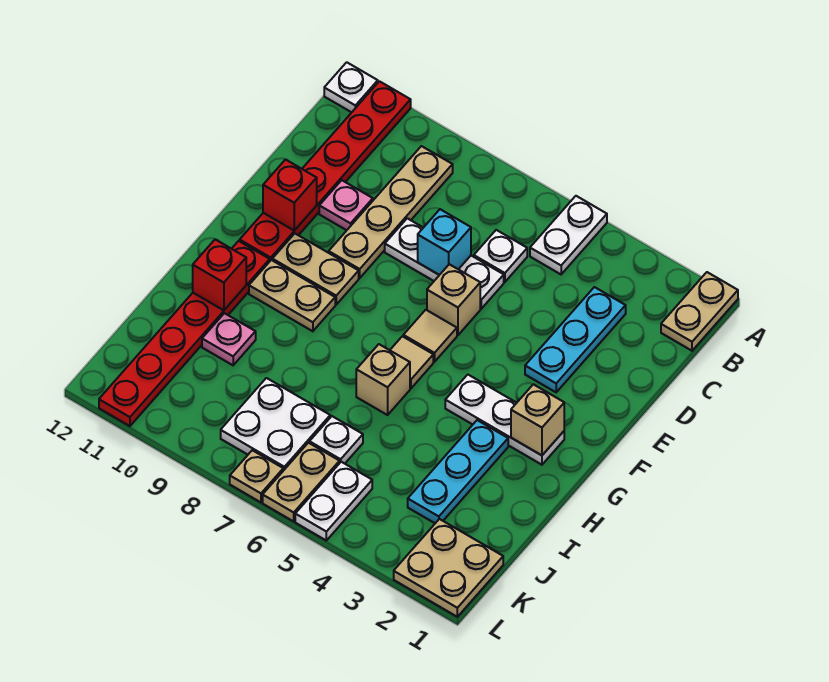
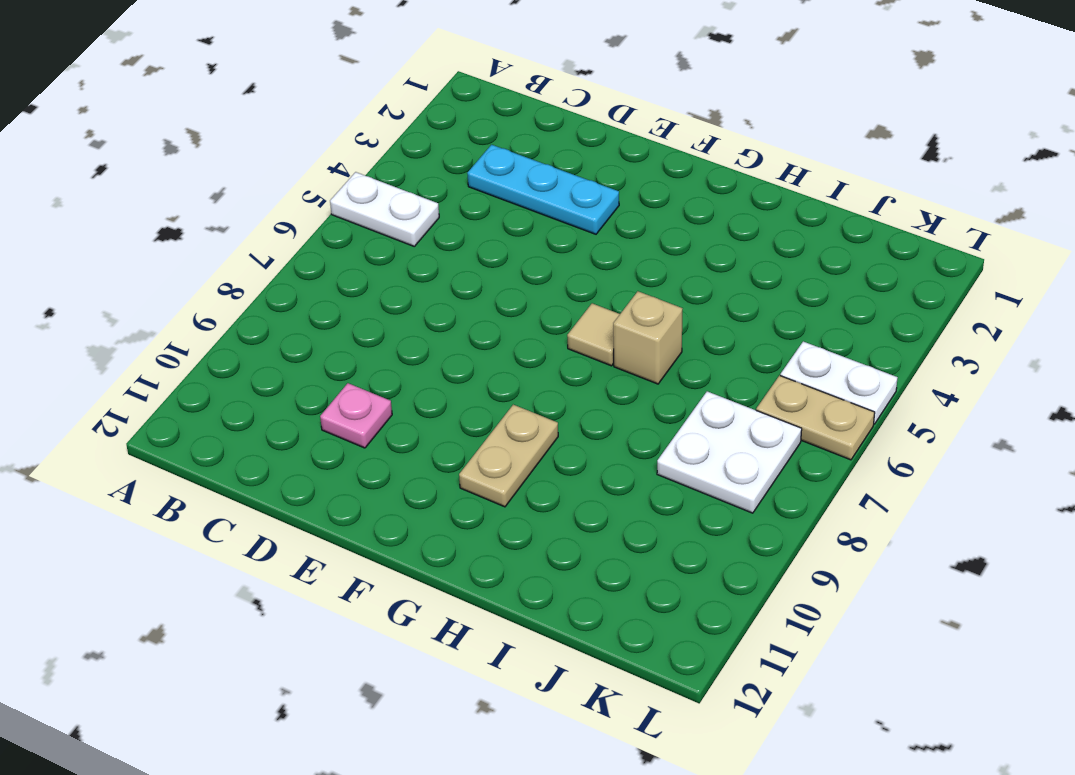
none -> tan 1x2 plate [661,272,738,351]
none -> red 1x6 plate [240,81,411,261]
none -> white 1x1 plate [324,62,378,112]

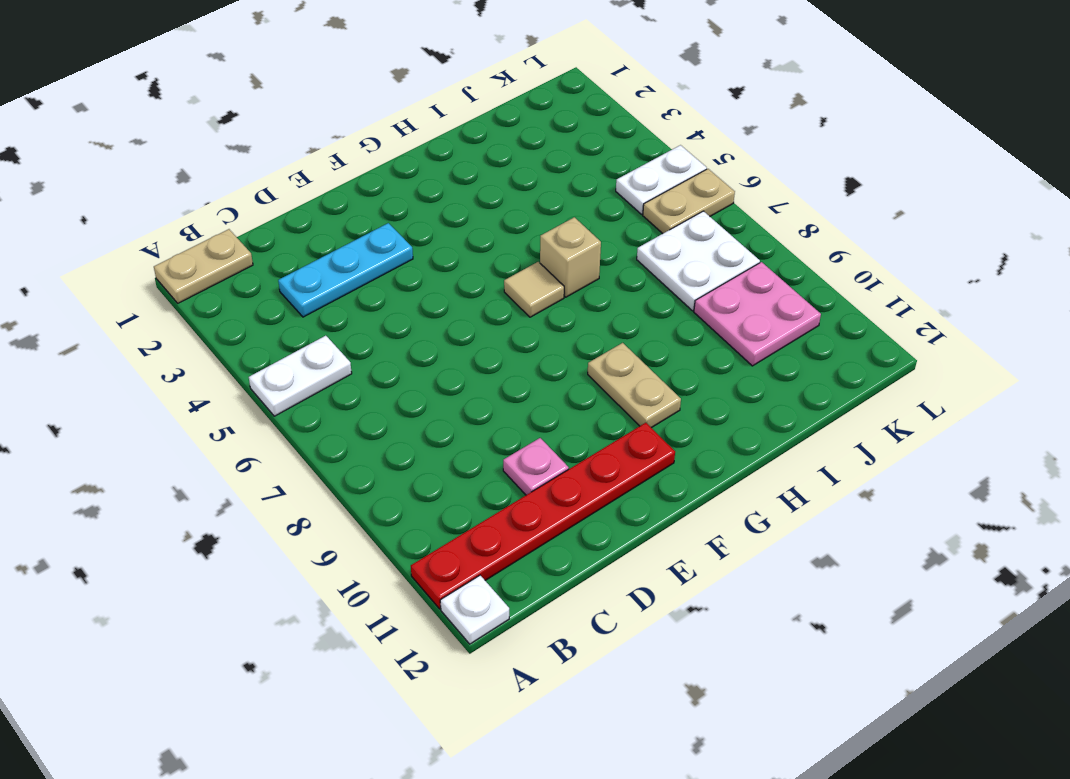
pink 2x2 plate [694,262,821,366] -> none
none -> tan 1x4 plate [329,146,453,278]
none -> white 1x1 plate [474,230,527,282]
none -> white 1x3 plate [385,218,504,309]

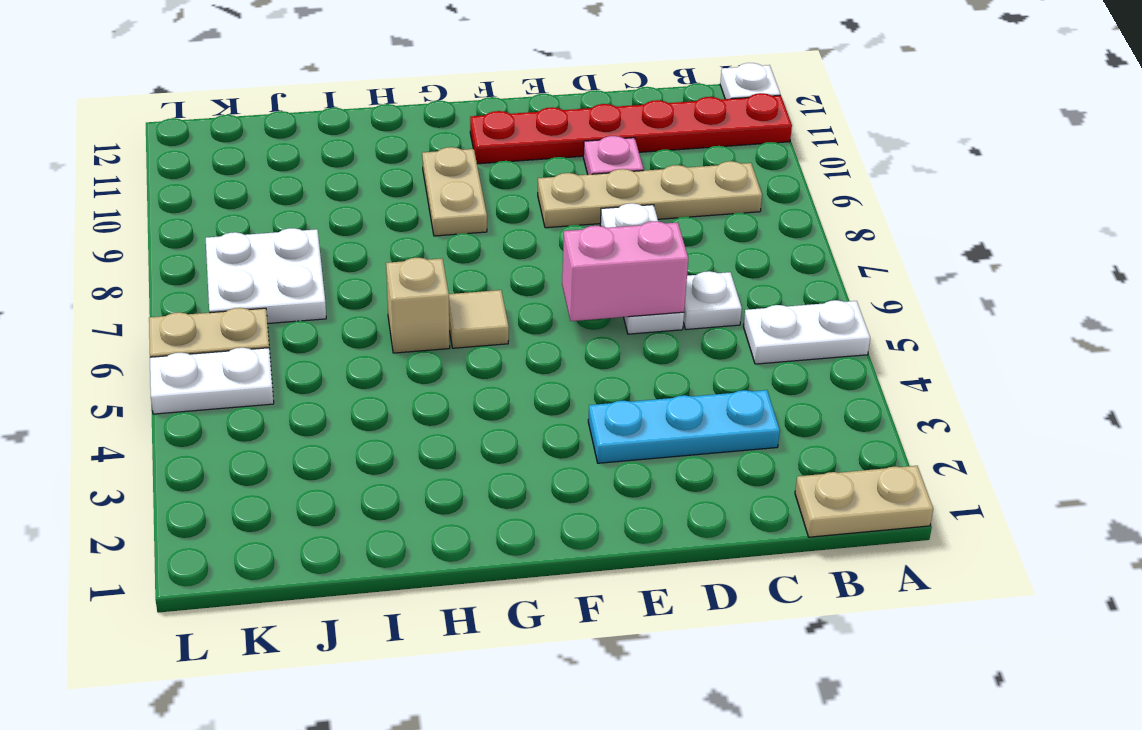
pink 1x2 brick [562,221,688,321] -> none
none -> tan 1x1 brick [427,264,480,335]
none -> tan 1x1 tile [403,310,457,362]
none -> tan 1x2 plate [272,234,359,304]

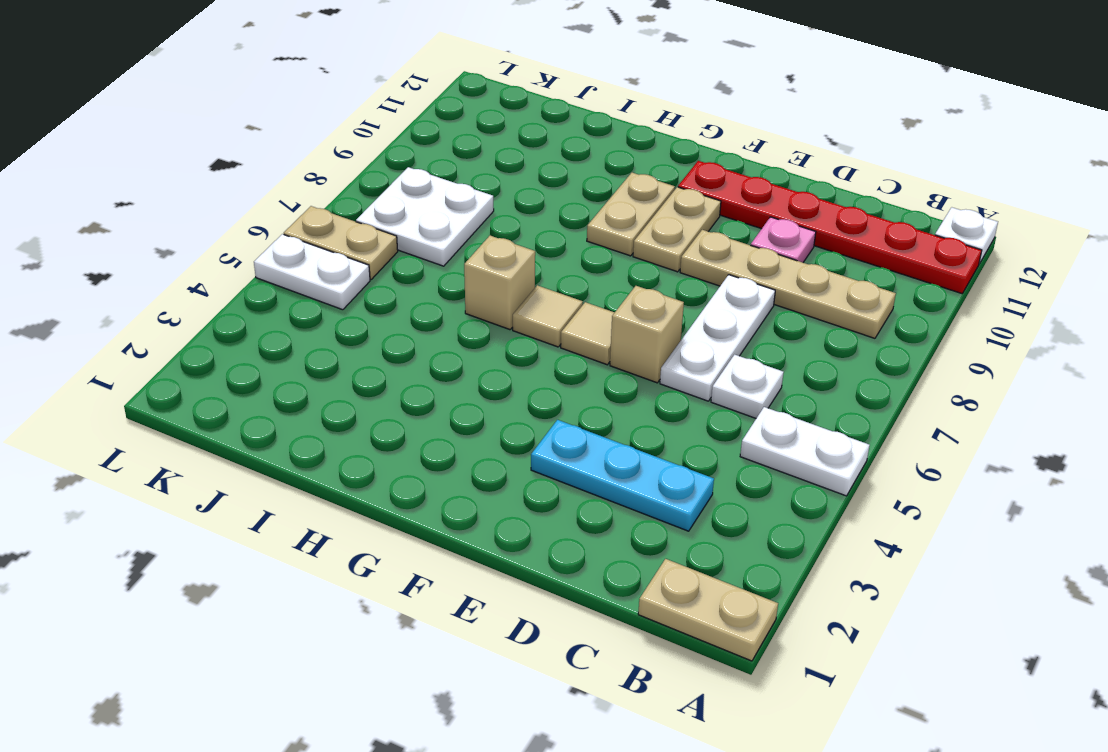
none -> white 1x3 plate [445,375,564,465]
none -> red 1x6 plate [99,241,270,426]
none -> cyan 1x3 plate [408,420,508,523]

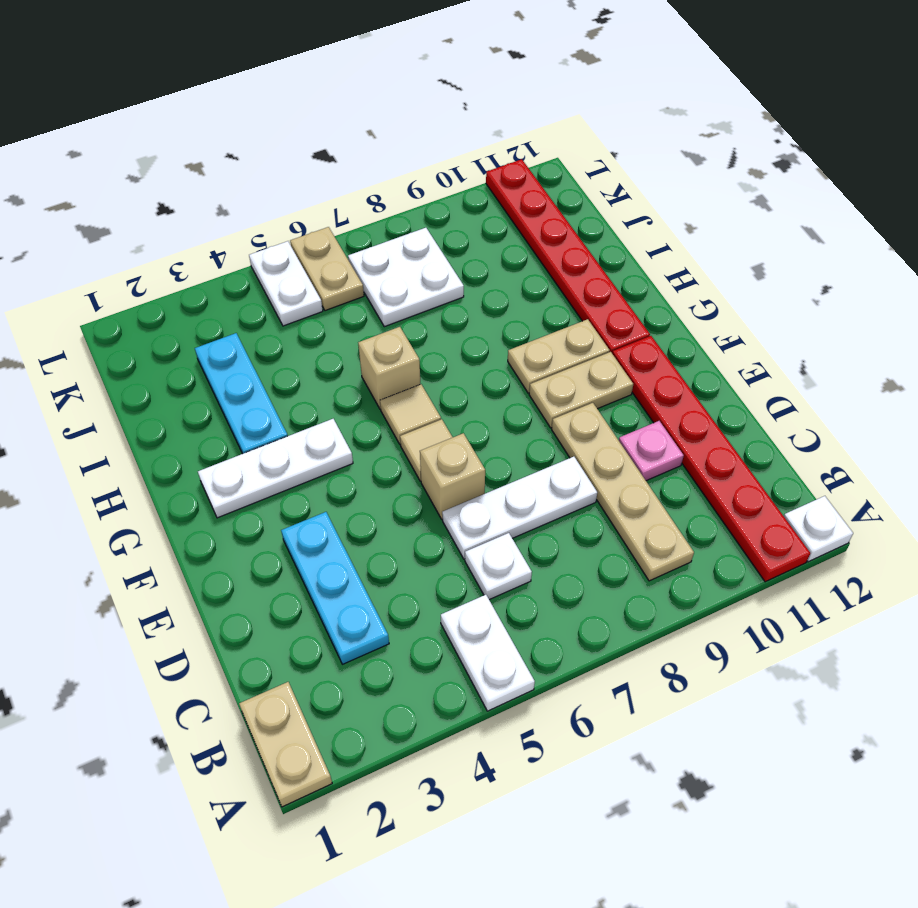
none -> pink 1x1 plate [202,313,256,365]
none -> white 1x1 plate [310,416,363,464]
none -> tan 2x2 plate [394,519,503,617]

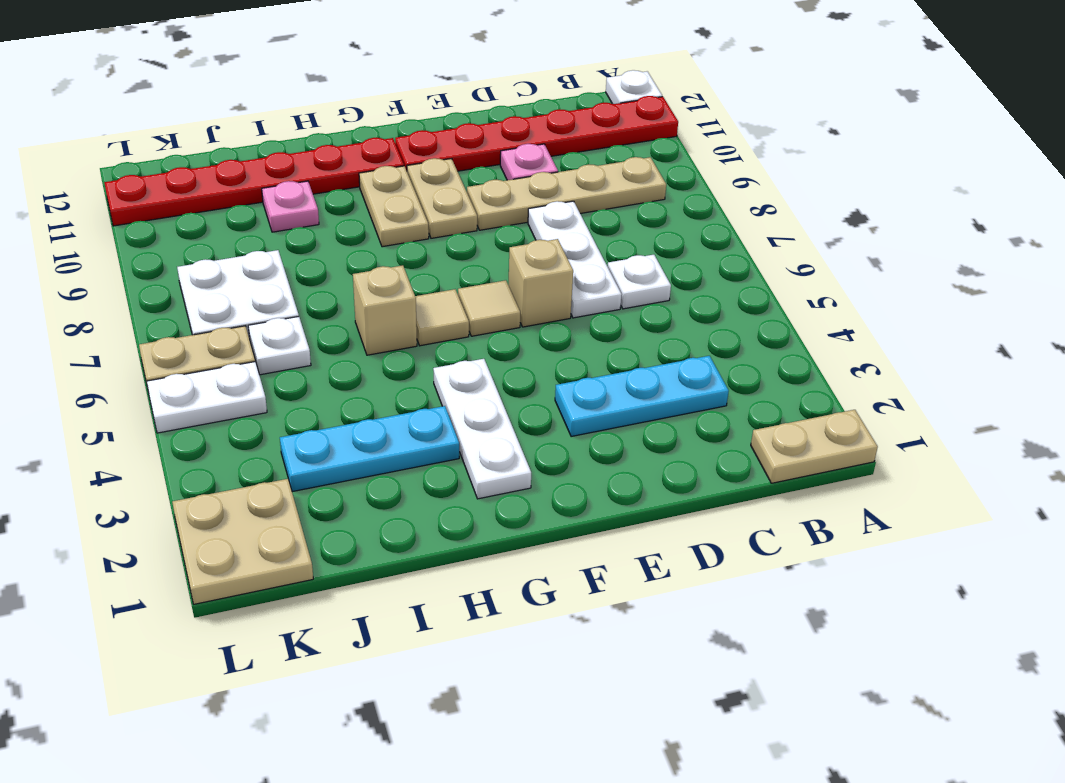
none -> white 1x2 plate [530,196,607,274]
none -> tan 1x1 plate [230,450,283,502]
none -> cyan 1x1 brick [418,209,471,275]

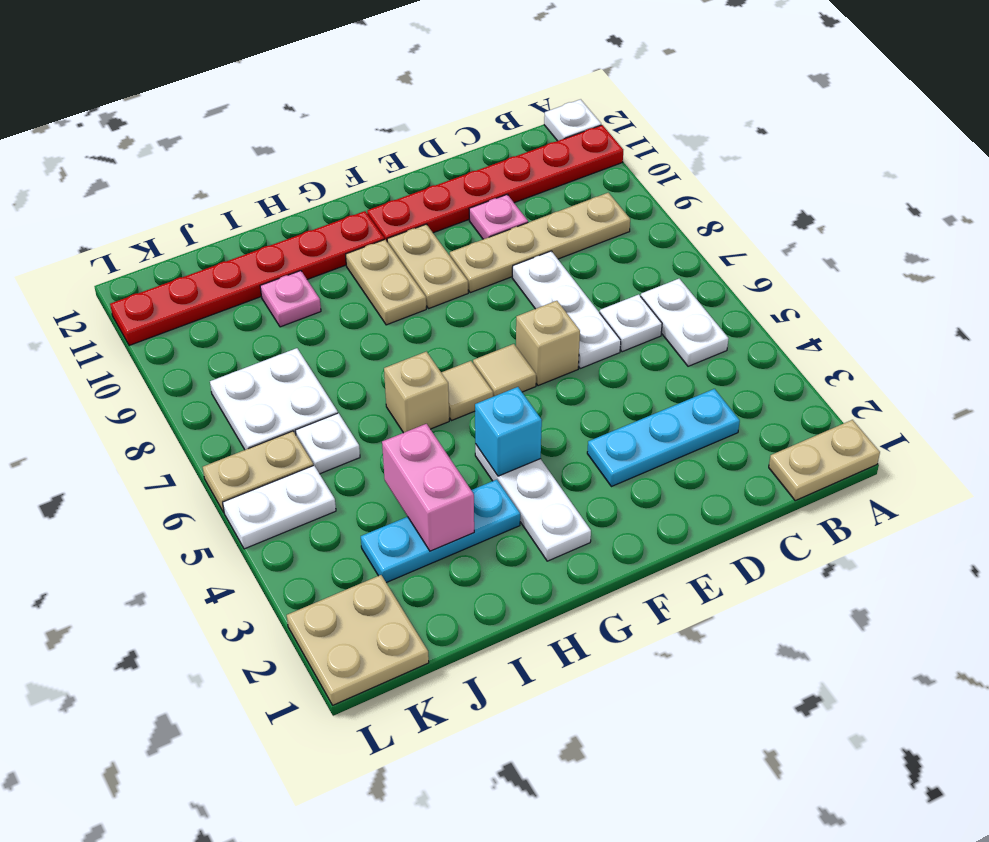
white 1x2 plate [641,279,729,366] -> white 1x2 plate turned to [530,196,607,274]
cyan 1x1 brick [475,387,542,476] -> cyan 1x1 brick moved to [418,209,471,275]
pink 1x2 brick [382,424,474,551] -> none
none -> tan 1x1 plate [230,450,283,502]
none -> red 1x1 brick [263,159,317,231]
none -> tan 1x1 brick [511,384,564,455]

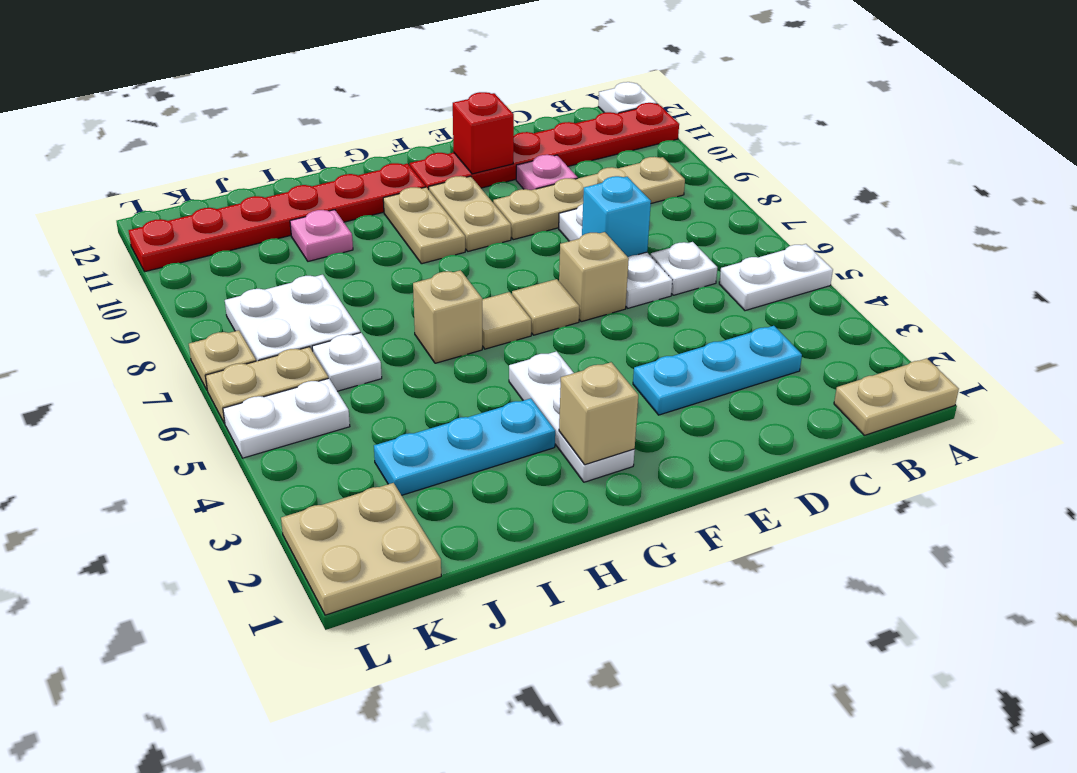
none -> red 1x1 brick [193,239,246,310]

